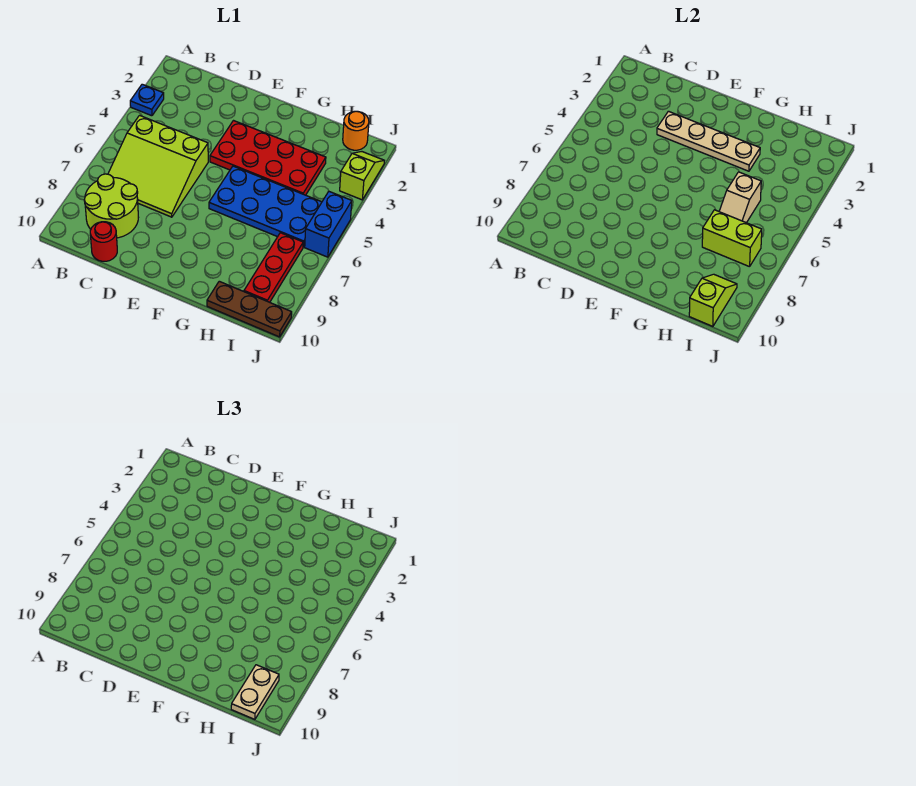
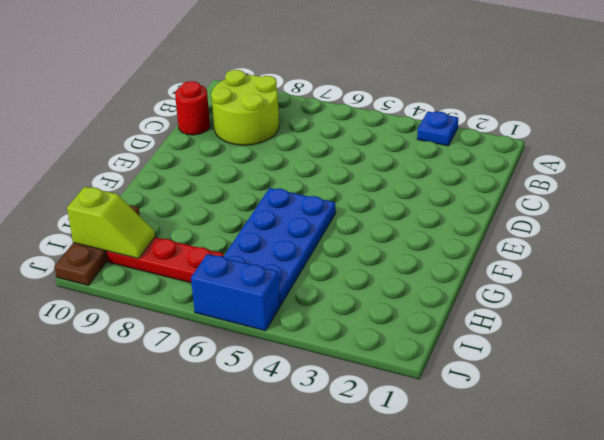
none -> lime 3x3 slope [108,115,208,217]
none -> red 2x4 plate [210,121,326,195]
none -> orange 1x1 round brick [343,111,369,150]

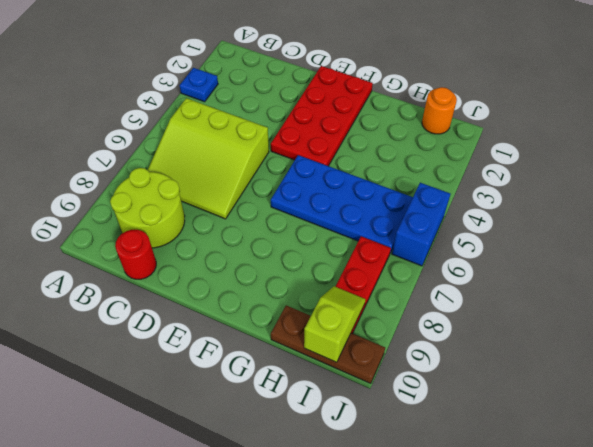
red 2x4 plate [271,66,373,166] -> red 2x4 plate turned to [210,121,326,195]
none -> lime 1x2 slope [340,152,384,200]
none -> tan 1x4 plate [657,111,760,171]
none -> tan 1x2 slope [719,172,761,223]

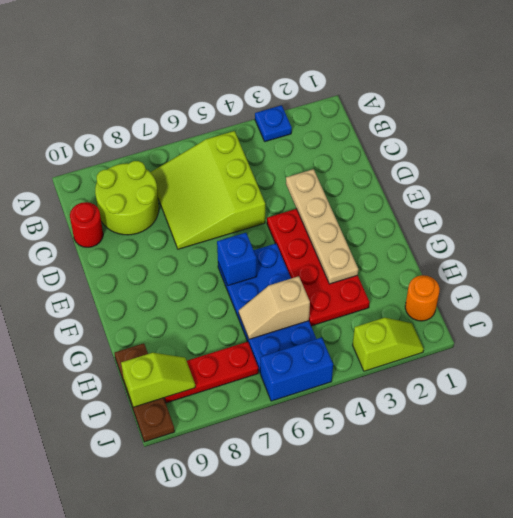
blue 1x1 brick [217,233,257,285] -> none
none -> lime 1x2 brick [702,210,762,267]
none -> tan 1x2 plate [231,665,279,719]

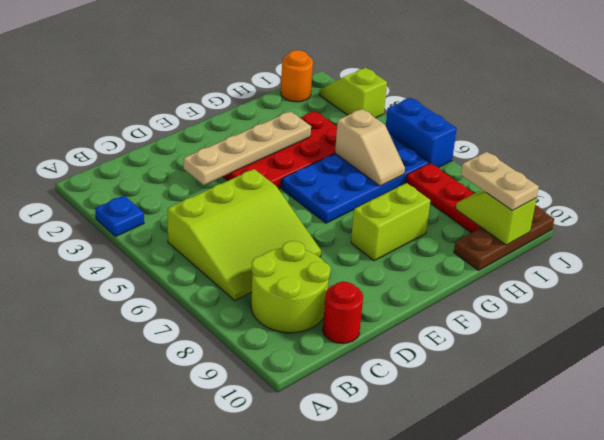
lime 1x2 brick [351,183,430,261] -> lime 1x2 brick moved to [702,210,762,267]

